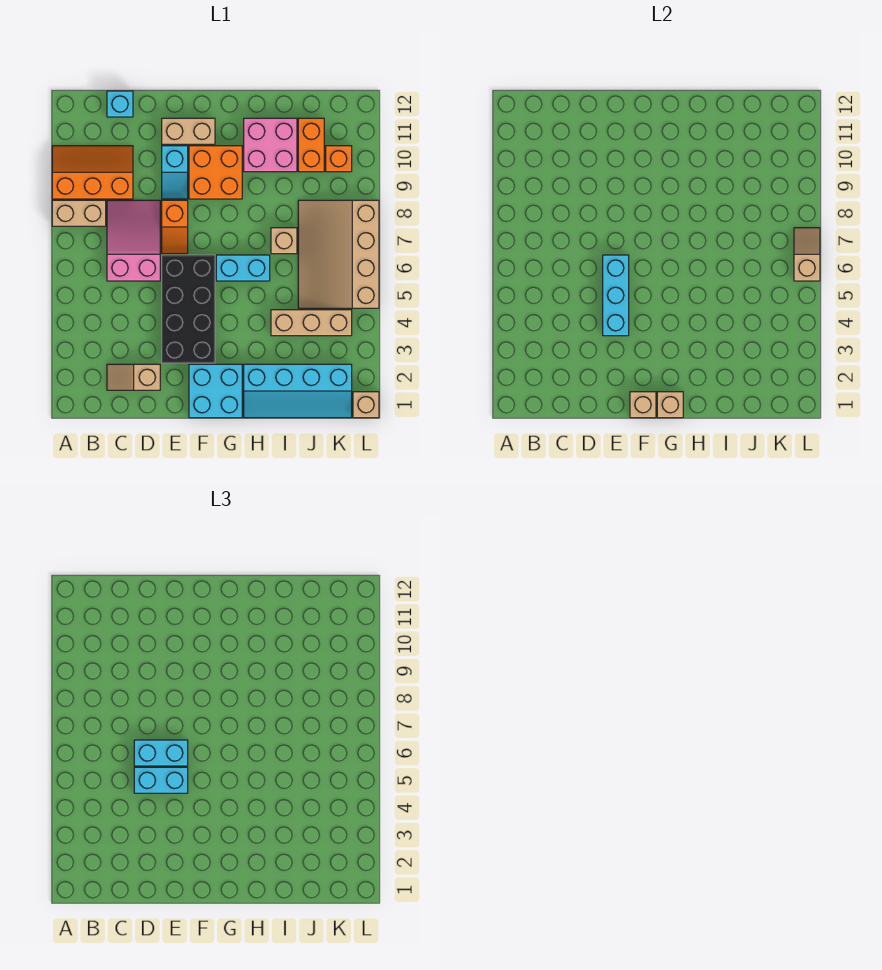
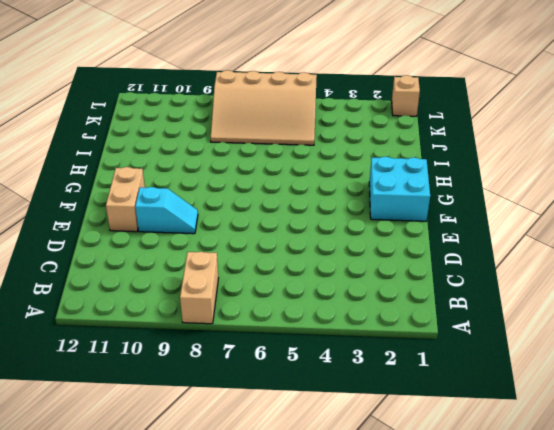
none -> orange 2x3 slope [52,146,133,199]
none -> tan 1x2 slope [107,364,160,390]
none -> pink 2x3 slope [107,200,160,281]

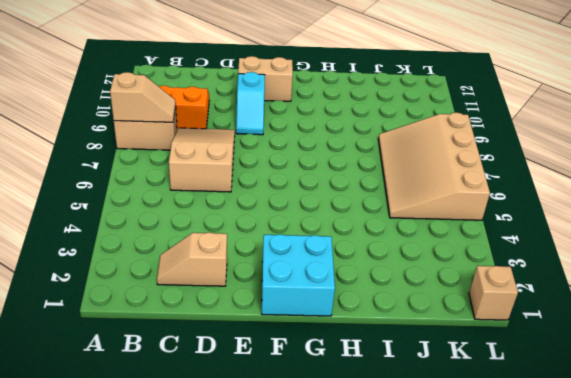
tan 1x2 slope [110,72,176,122] -> tan 1x2 slope turned to [794,228,820,281]
tan 2x3 slope [169,128,235,192] -> pink 2x3 slope [107,200,160,281]
none -> cyan 1x1 brick [107,91,133,117]
none -> black 2x4 brick [162,255,215,363]
none -> orange 1x2 slope [162,200,188,254]

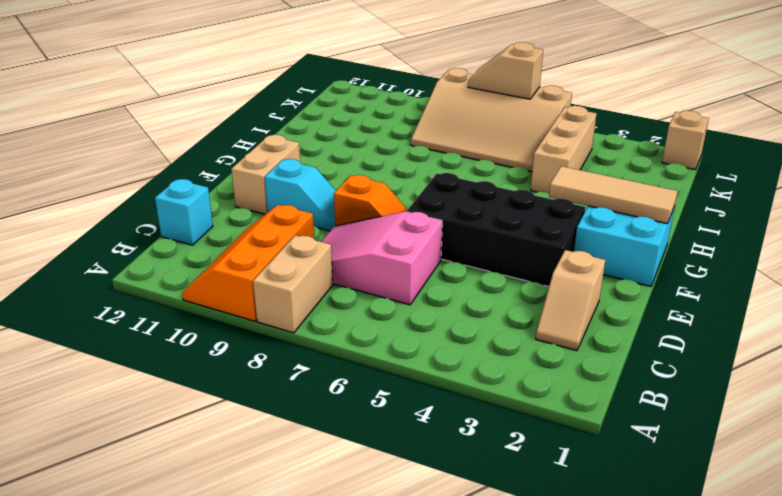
tan 1x3 tile [549,166,678,224] -> tan 1x1 brick [657,392,683,418]
none -> orange 2x2 brick [189,146,242,199]
none -> cyan 1x2 brick [216,255,270,281]
none -> cyan 2x4 slope [244,364,352,418]

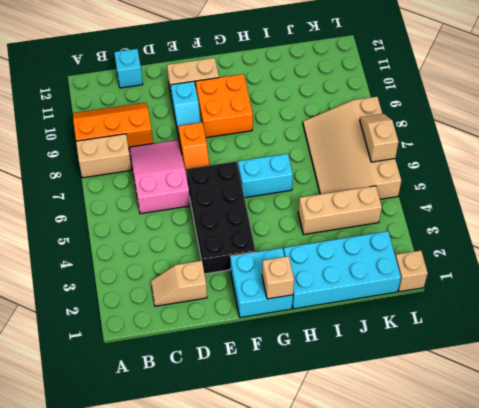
cyan 2x4 brick [284,231,401,309] -> cyan 2x4 slope [244,364,352,418]
none -> pink 2x2 brick [244,118,297,172]
none -> tan 1x1 brick [271,228,297,254]
none -> orange 1x2 brick [298,118,324,172]

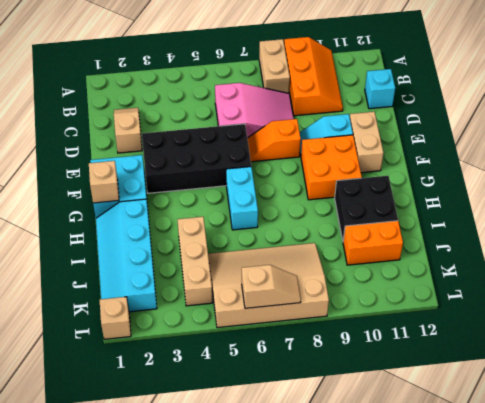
black 2x2 brick [335,176,398,240] -> pink 2x2 brick [244,118,297,172]
none -> tan 1x1 brick [271,228,297,254]
none -> orange 1x1 brick [326,146,352,172]
none -> cyan 1x3 brick [603,255,629,336]

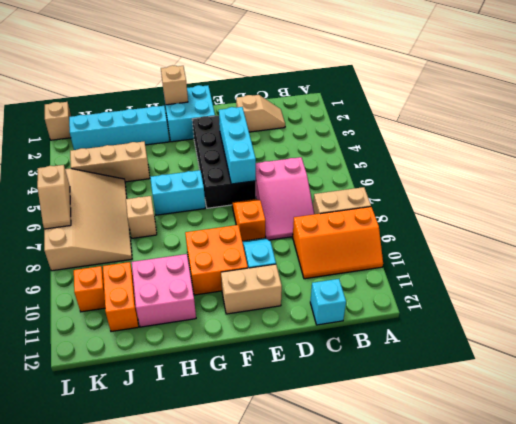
none -> tan 1x1 brick [630,392,656,418]
none -> cyan 1x2 brick [134,767,188,793]
none -> cyan 1x2 brick [134,740,188,766]

